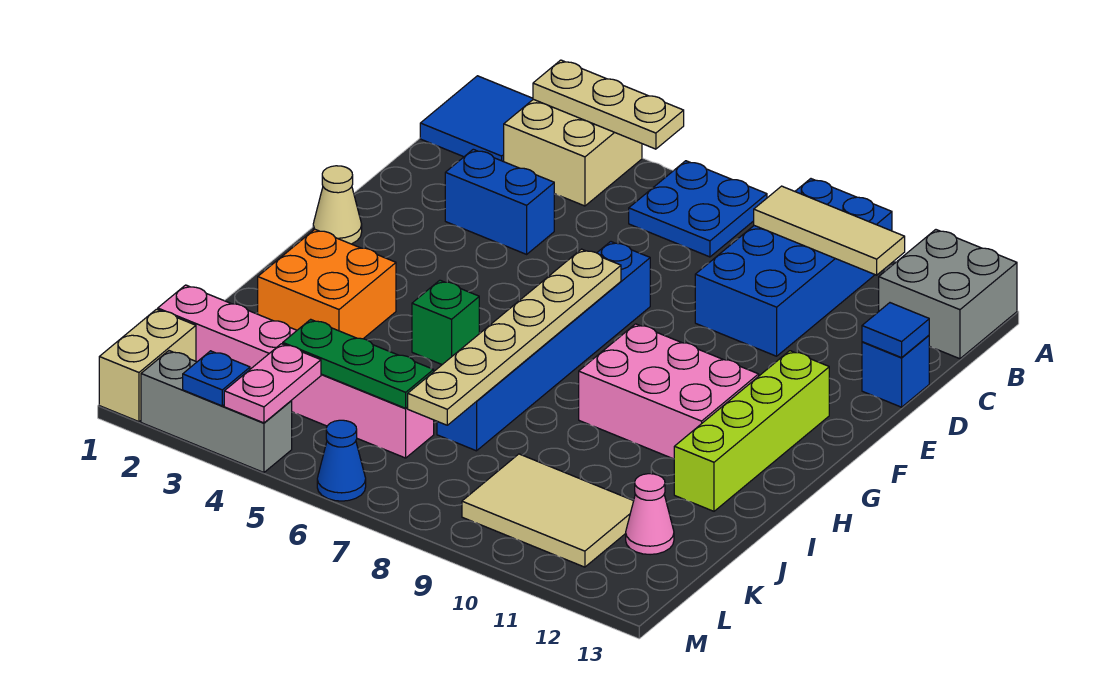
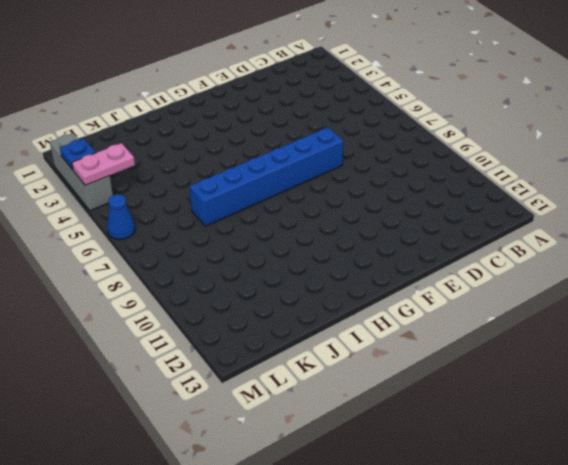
none -> blue 2x2 tile [420,76,533,162]
none -> tan 2x2 brick [504,99,642,206]
none -> blue 2x2 plate [629,161,767,257]

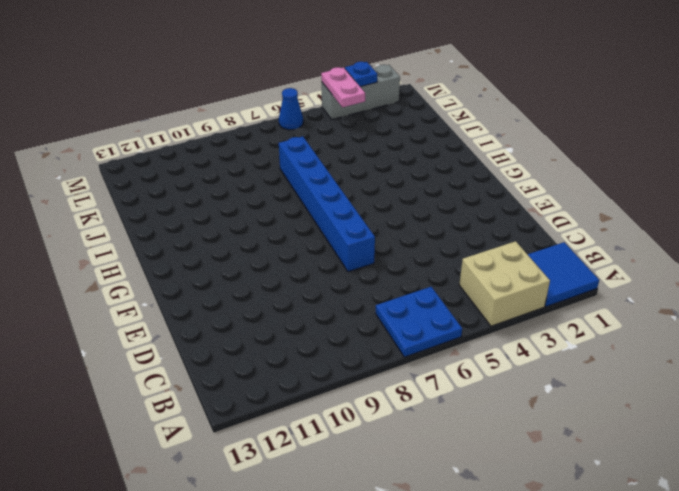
none -> blue 2x4 brick [695,179,892,356]
none -> grey 2x2 brick [879,230,1017,359]
none -> blue 1x2 brick [445,149,554,254]

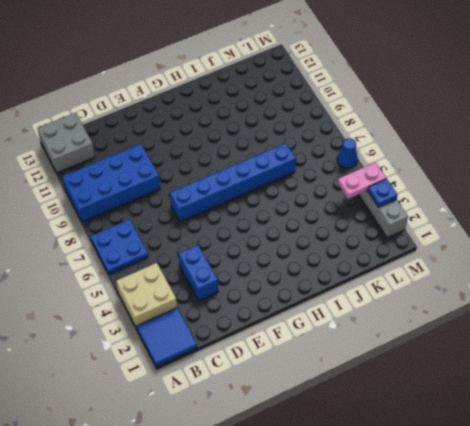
none -> blue 1x1 brick [862,335,929,407]
none -> tan 1x1 cone [313,166,362,244]
none -> lime 1x4 brick [674,351,829,511]

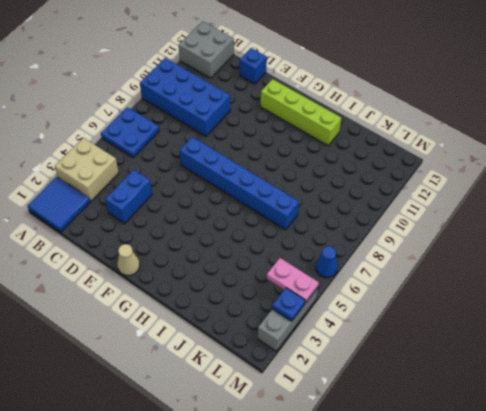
none -> pink 2x3 brick [579,324,759,459]
none -> orange 2x2 brick [258,229,396,339]
none -> green 1x1 brick [412,280,479,364]

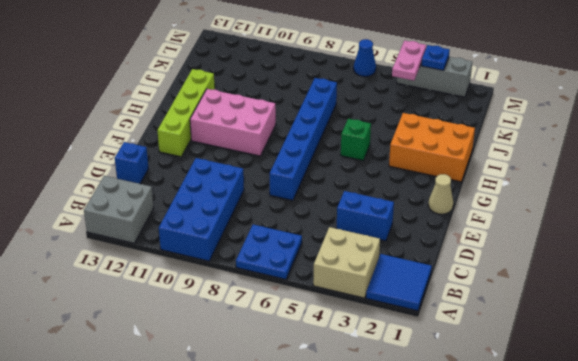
orange 2x3 brick [389,113,475,182] -> orange 2x2 brick [258,229,396,339]
none -> pink 1x6 brick [158,285,434,458]
none -> tan 2x3 tile [462,454,633,567]
none -> pink 1x1 cone [626,474,674,555]

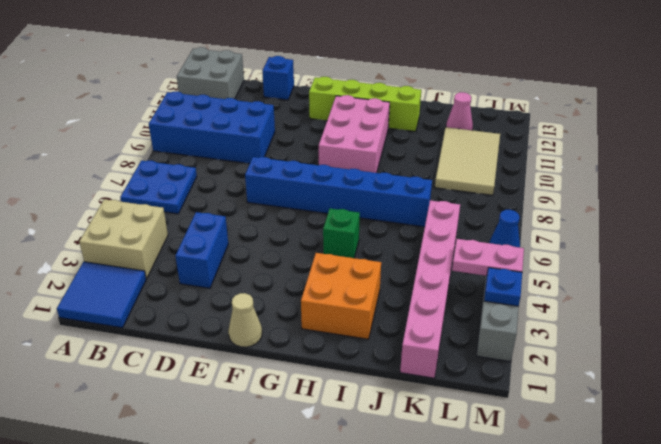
none -> tan 1x2 brick [99,309,196,422]
none -> tan 1x3 plate [533,60,684,149]
none -> tan 1x3 tile [754,186,905,275]

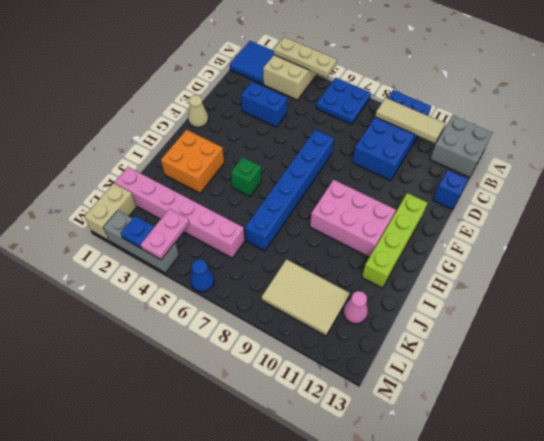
none -> blue 1x1 tile [862,303,929,358]
none -> tan 1x6 plate [408,249,621,425]
none -> green 1x3 plate [283,319,434,408]

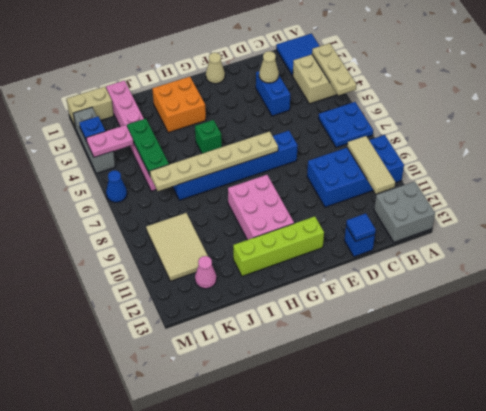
tan 1x1 cone [259,51,279,83] -> none

